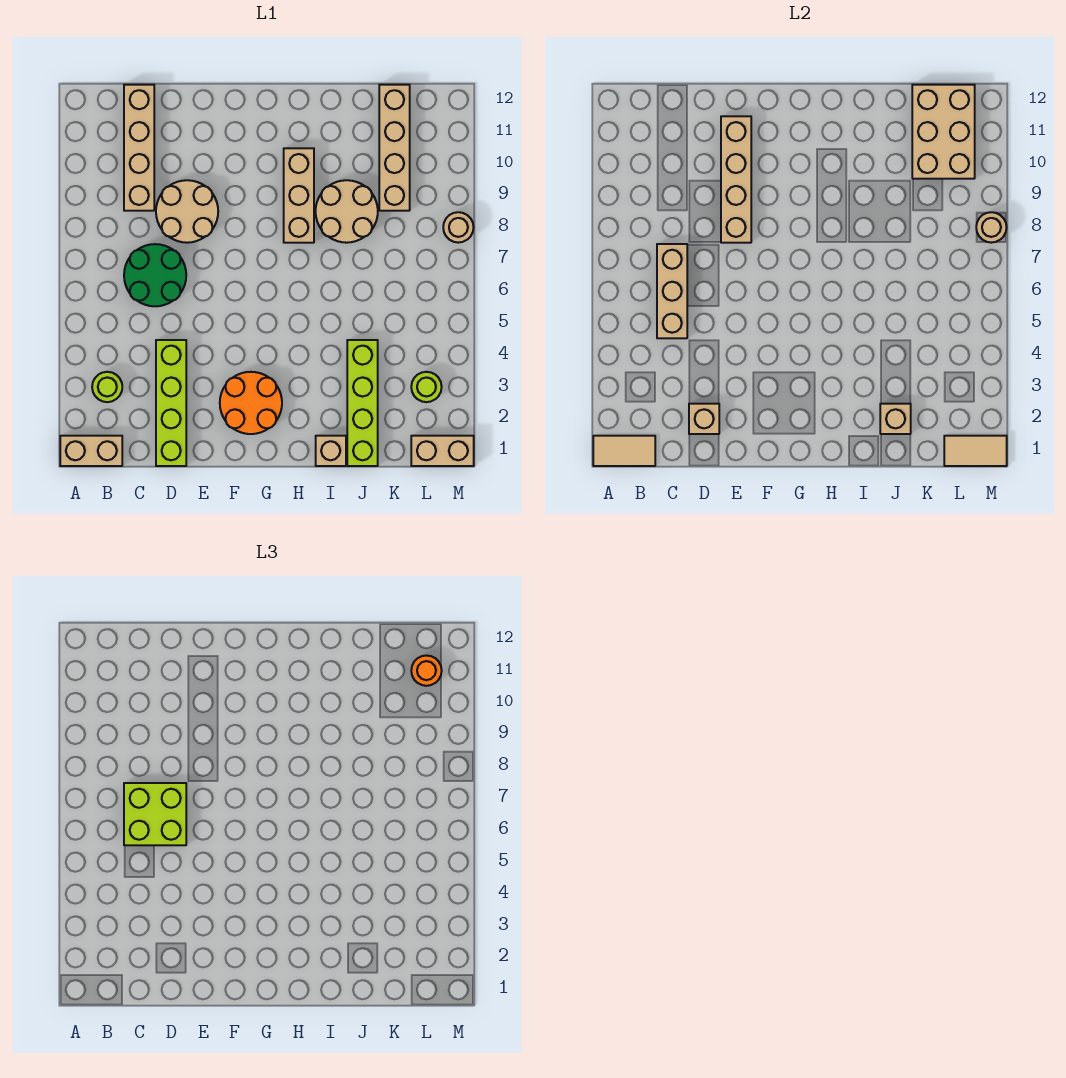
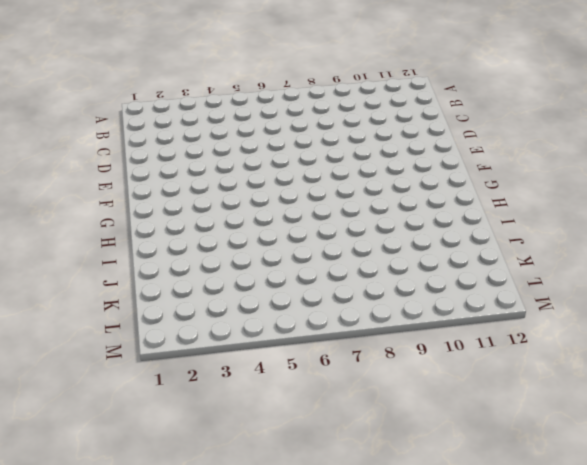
none -> tan 1x2 brick [60,436,122,466]
none -> lime 1x1 round brick [92,372,122,402]
none -> green 2x2 round brick [124,244,186,306]

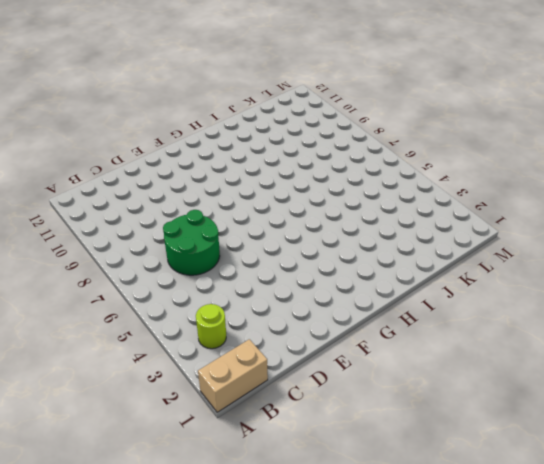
none -> tan 1x4 brick [124,85,154,211]
none -> lime 1x4 brick [156,340,186,466]
none -> tan 2x2 round brick [156,180,218,243]

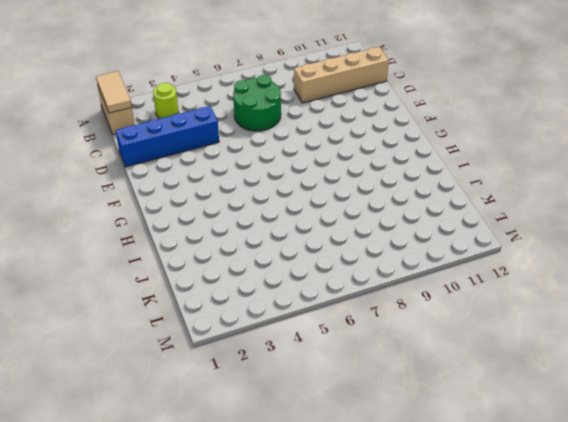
blue 1x4 brick [116,106,219,167] -> lime 1x4 brick [156,340,186,466]
none -> tan 2x2 round brick [156,180,218,243]
none -> orange 2x2 round brick [220,372,282,434]
none -> tan 1x3 brick [284,148,314,243]

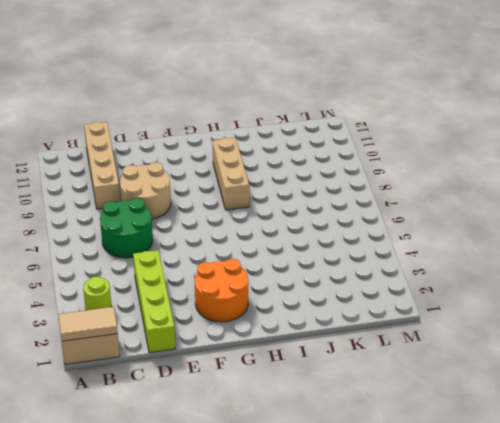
none -> tan 1x1 brick [316,436,346,466]
none -> tan 2x2 round brick [316,180,378,243]
none -> lime 1x4 brick [347,340,378,466]

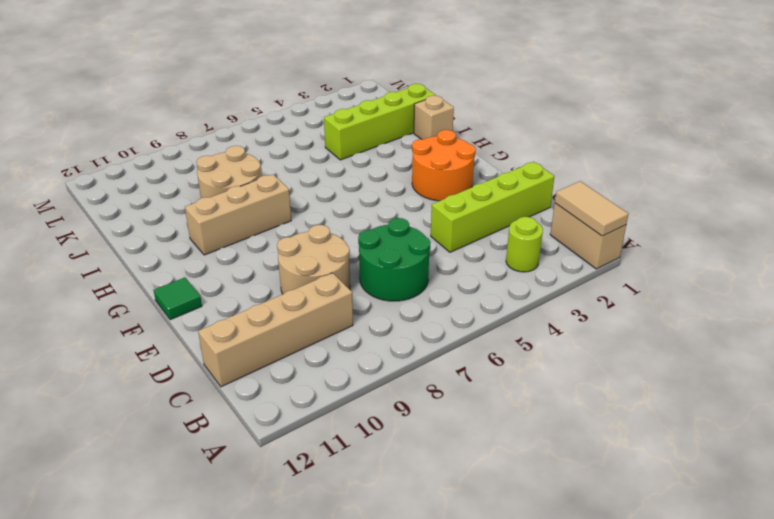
green 1x1 tile [154,278,202,320] -> none
none -> tan 1x4 brick [379,85,410,211]
none -> tan 1x2 brick [411,436,474,466]
none -> lime 1x1 round brick [411,372,442,402]

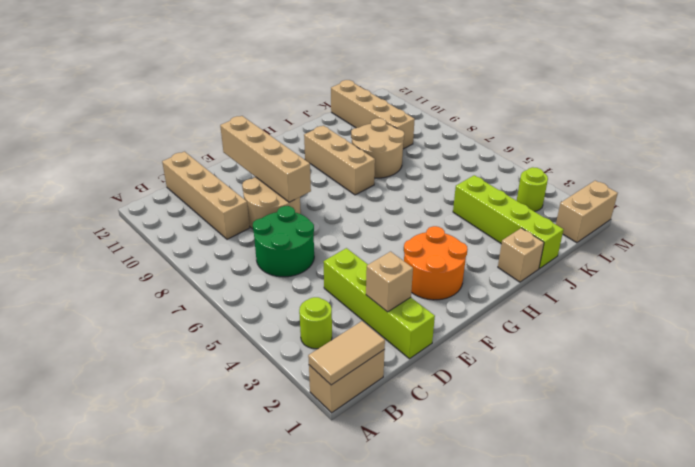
none -> tan 1x1 round brick [443,212,474,243]
none -> tan 1x3 brick [657,244,687,338]
none -> tan 1x1 brick [880,404,911,434]

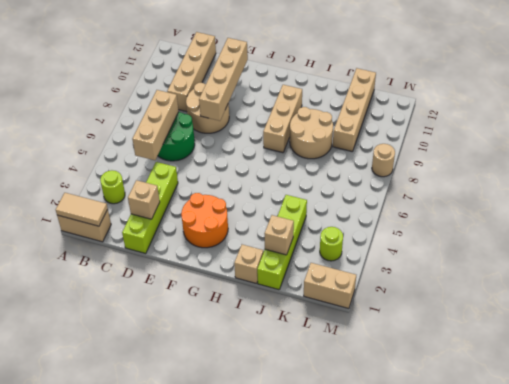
none -> tan 2x3 brick [912,85,975,179]
none -> tan 1x2 tile [944,436,1007,466]
none -> tan 1x1 round brick [976,212,1007,243]

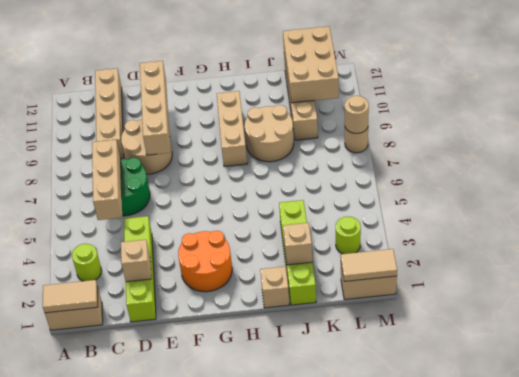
none -> lime 2x2 brick [124,783,186,845]
none -> orange 1x1 round brick [411,656,442,686]

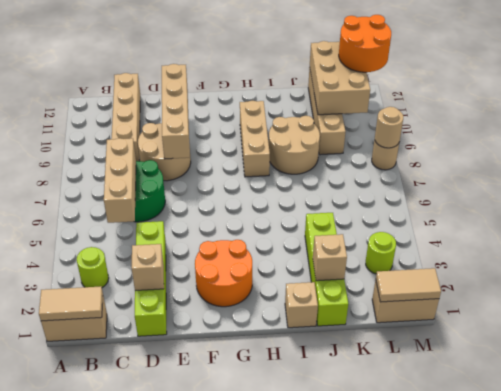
orange 2x2 round brick [339,15,391,72] -> orange 1x1 round brick [411,656,442,686]
none -> lime 2x2 brick [124,783,186,845]

